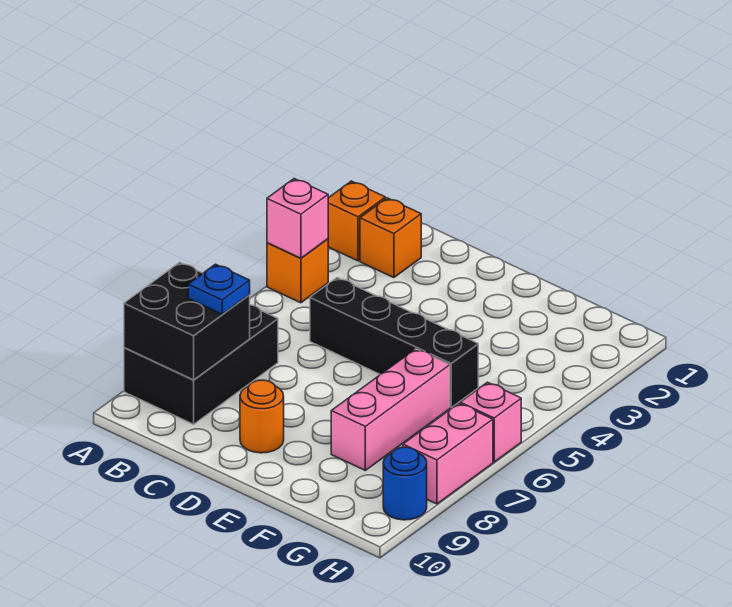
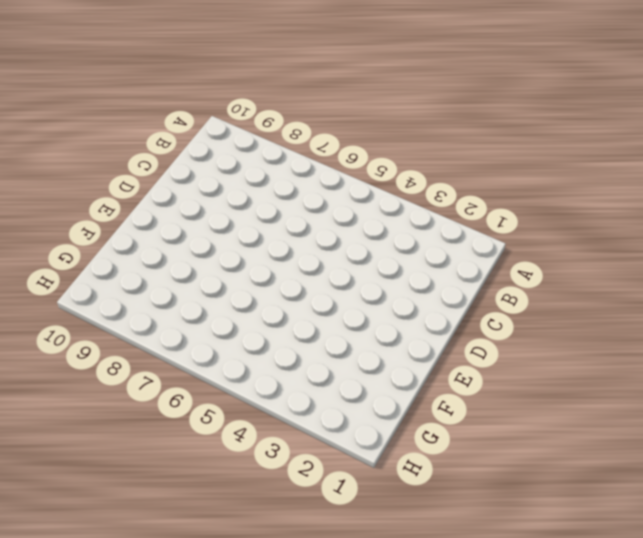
none -> orange 1x1 brick [328,181,385,261]
none -> orange 1x1 brick [267,239,328,303]
none -> black 2x3 brick [124,305,278,424]

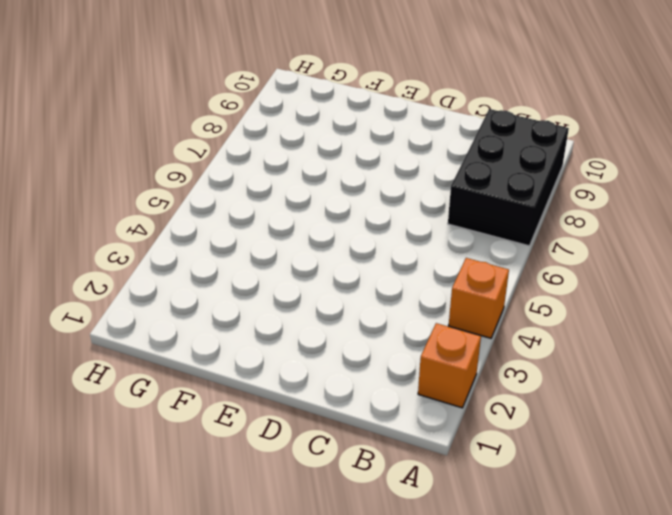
none -> orange 1x1 brick [360,198,421,278]
none -> black 1x4 brick [310,278,478,407]
none -> orange 1x1 round brick [240,380,284,453]

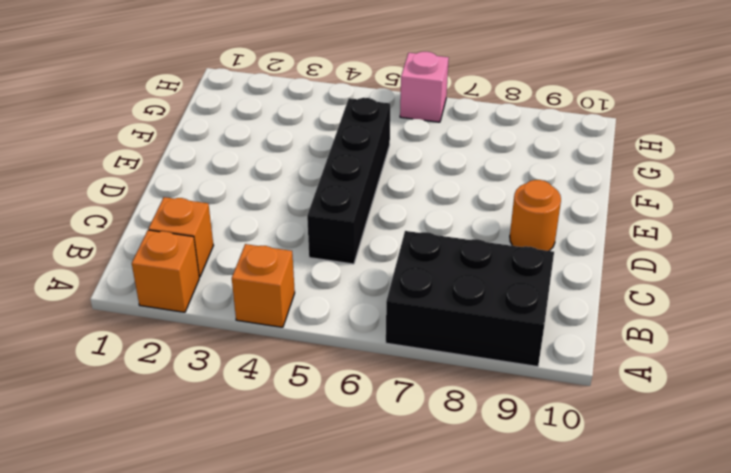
none -> pink 1x3 brick [331,349,450,470]
none -> pink 1x2 brick [403,403,493,504]
none -> blue 1x1 round brick [383,447,427,520]

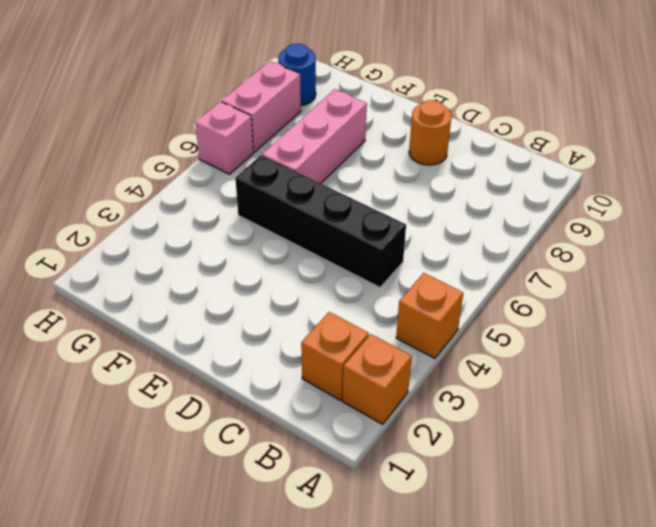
none -> black 2x3 brick [124,305,278,424]
none -> pink 1x1 brick [267,179,328,258]
none -> black 2x2 brick [124,262,250,380]

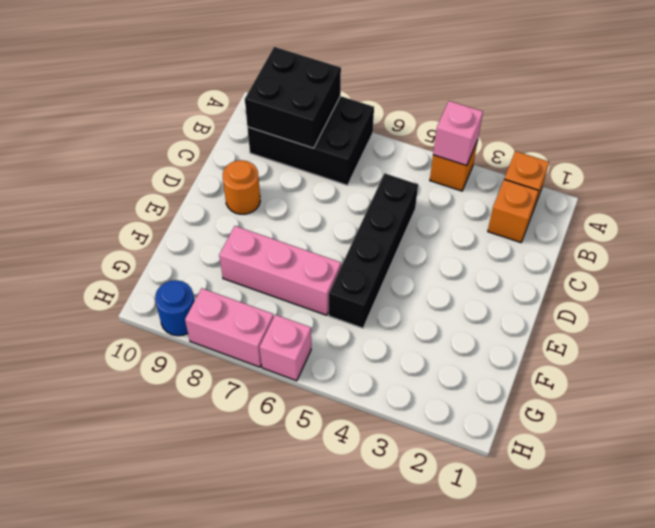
none -> blue 1x1 plate [188,264,250,314]

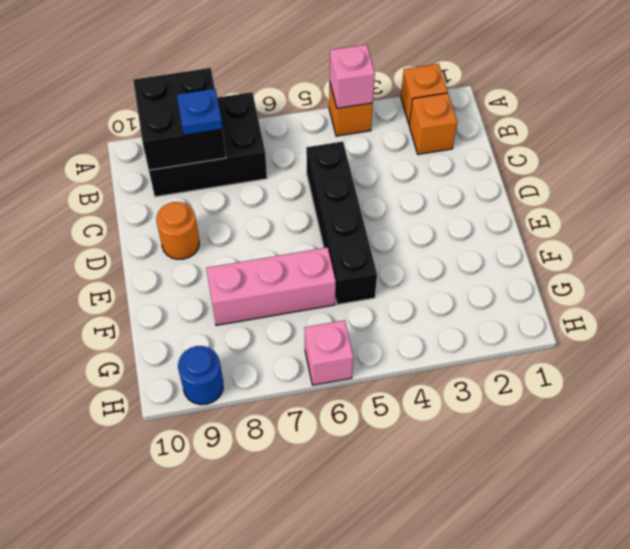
none -> pink 1x2 brick [403,403,493,504]

